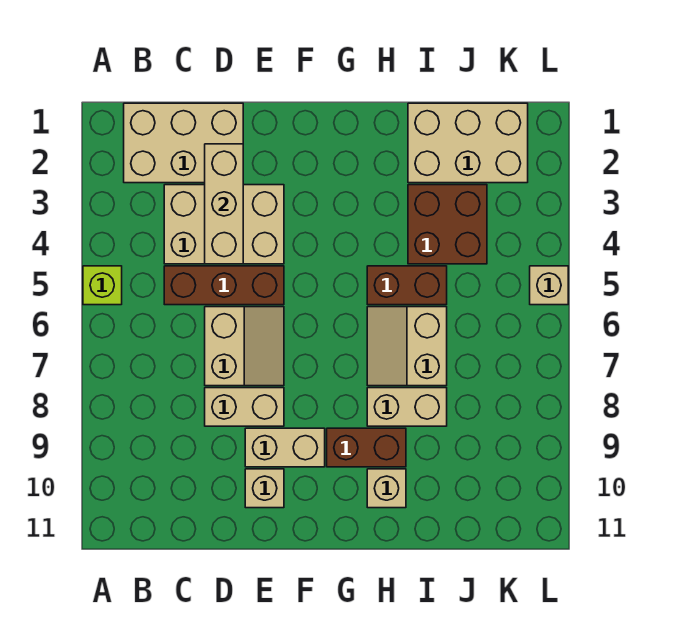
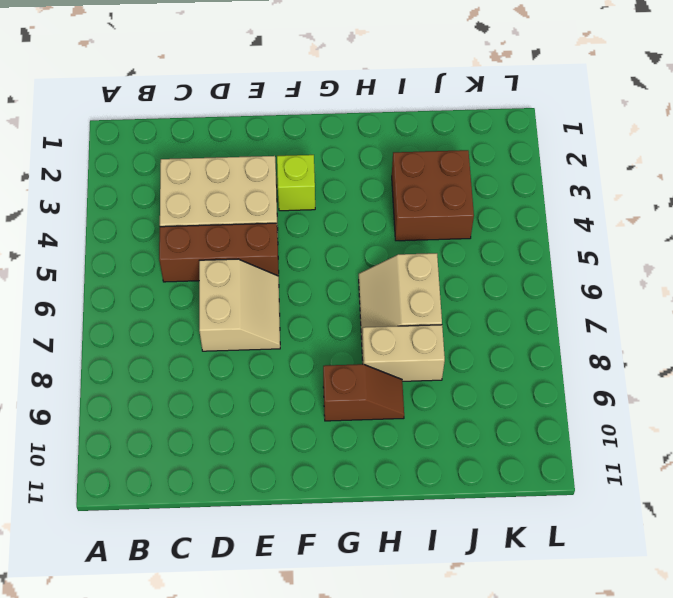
lime 1x1 brick [277,155,315,211] -> lime 1x1 brick moved to [83,266,122,305]
brown 1x2 slope [323,364,404,421] -> brown 1x2 brick [327,428,406,467]
none -> tan 2x3 brick [124,103,243,183]
none -> tan 1x2 brick [205,388,284,426]
none -> tan 1x2 brick [245,428,325,467]

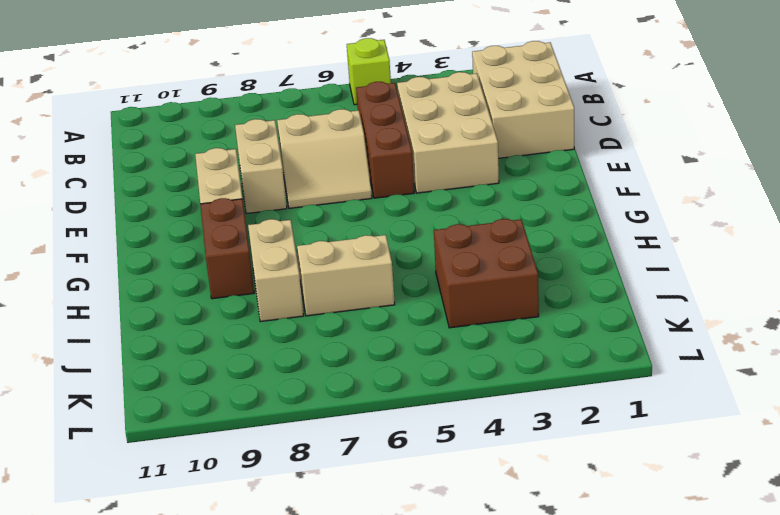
none -> tan 1x1 brick [245,469,284,508]
none -> brown 1x2 brick [367,266,447,305]
none -> tan 1x1 brick [367,469,406,508]

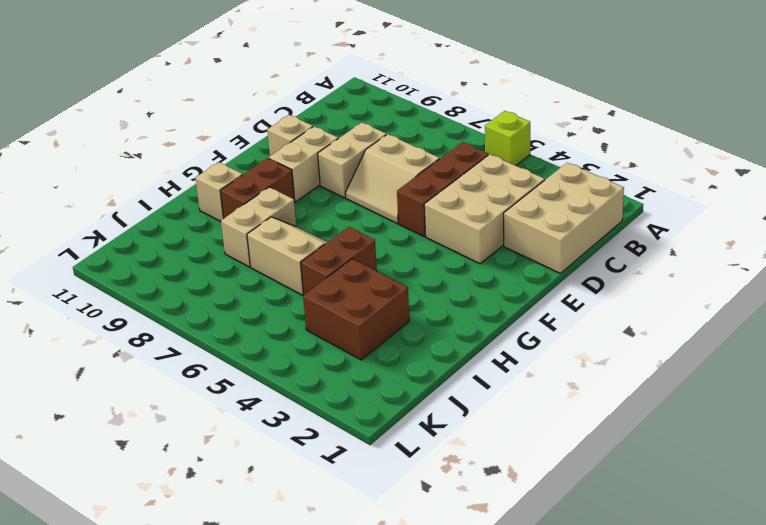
none -> tan 2x3 brick [408,103,528,183]
none -> tan 1x1 brick [530,266,568,305]
none -> tan 1x3 brick [205,144,243,264]

